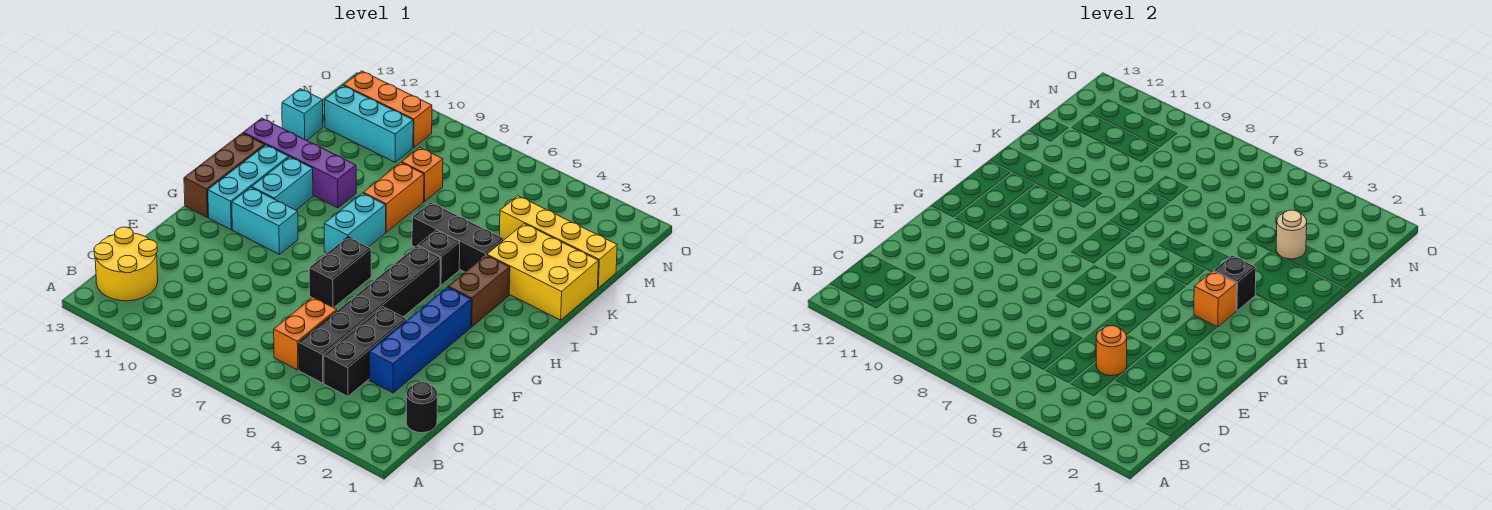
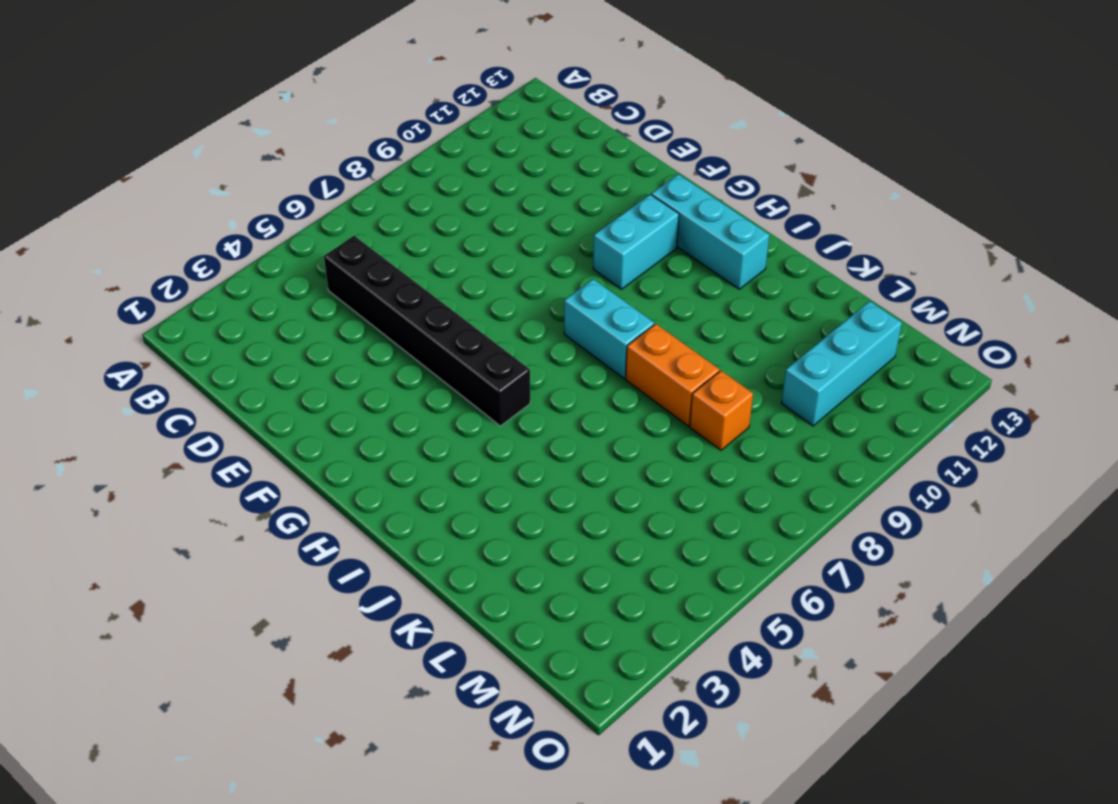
none -> yellow 2x2 round brick [94,227,158,301]
none -> black 1x1 round brick [406,382,437,433]
none -> black 1x3 brick [324,307,407,396]

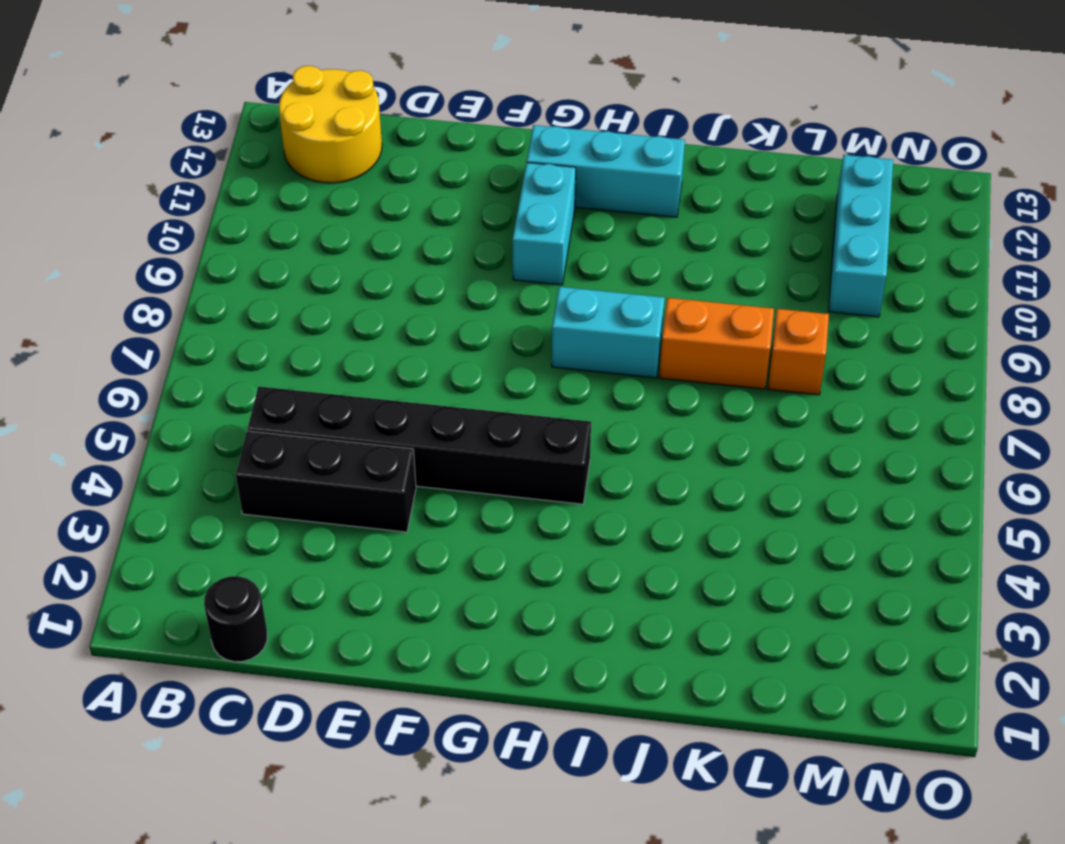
none -> orange 1x2 brick [274,297,337,370]
none -> blue 1x4 brick [369,287,471,393]
none -> black 1x2 brick [309,237,371,308]

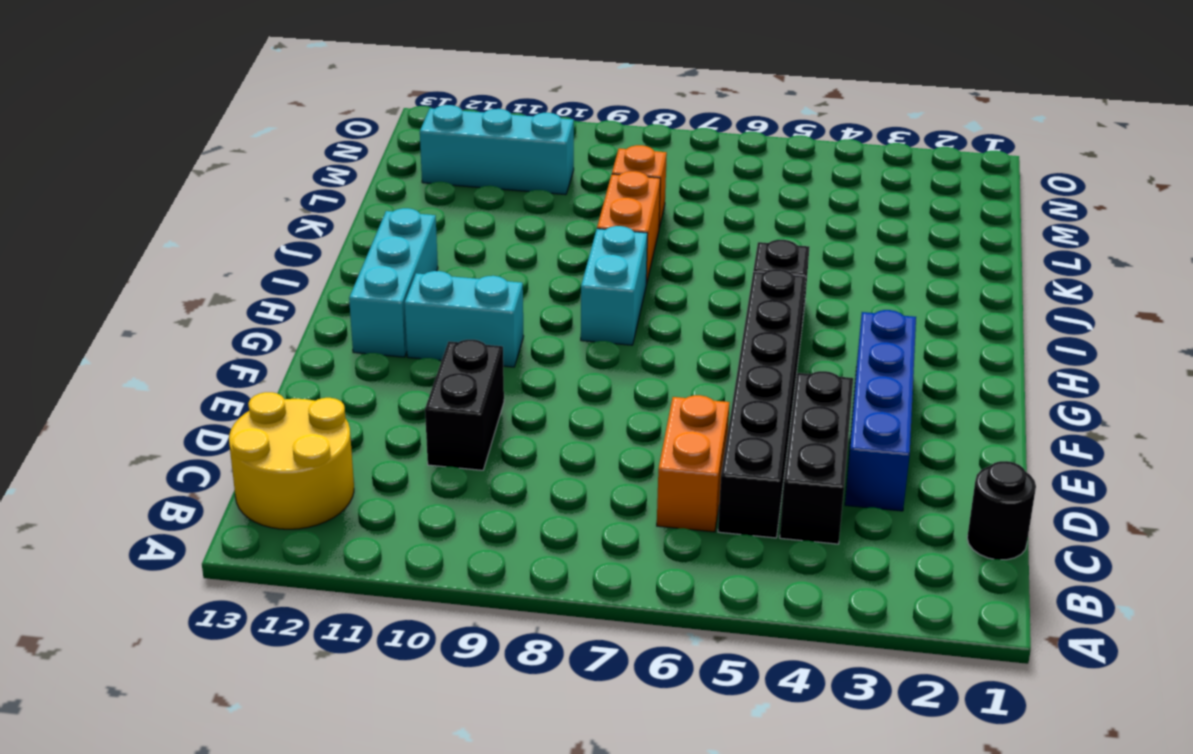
black 1x2 brick [425,340,504,470] -> black 1x2 brick moved to [309,237,371,308]
none -> brown 1x3 brick [184,133,265,217]
none -> brown 1x2 brick [448,255,510,327]
none -> cyan 1x2 brick [252,157,313,210]

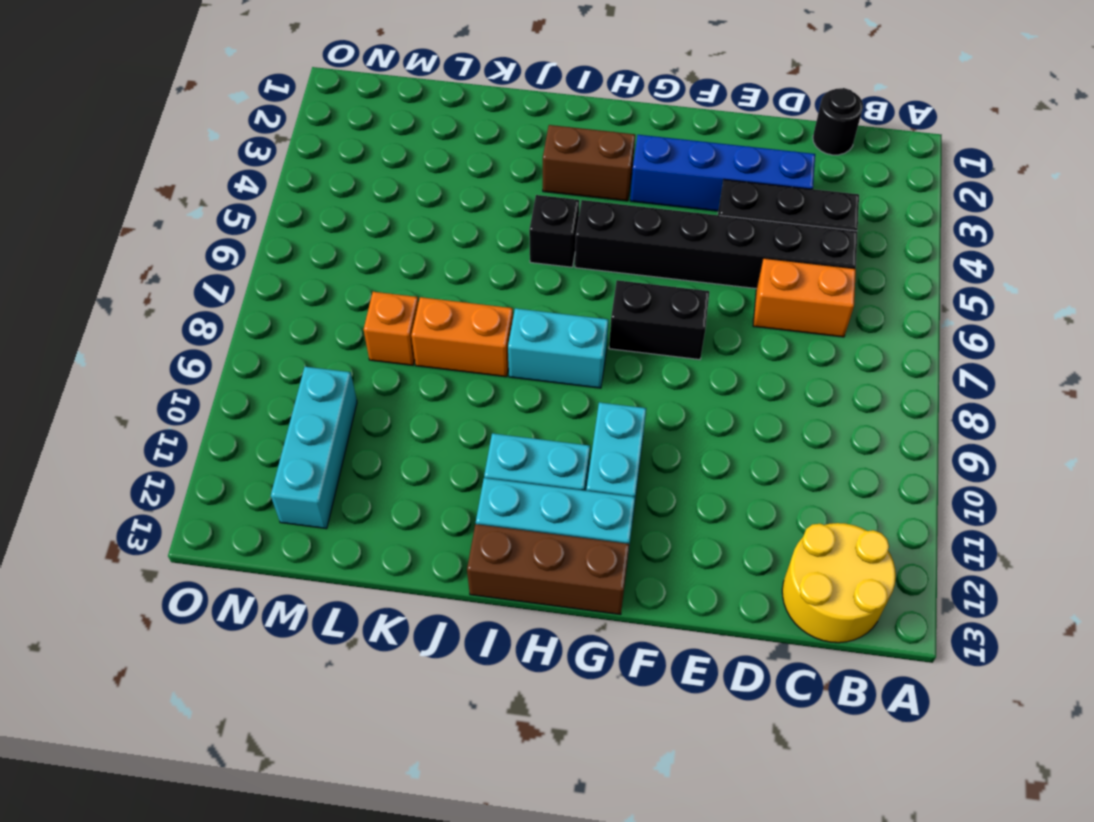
none -> yellow 2x3 brick [487,224,599,320]
none -> black 1x3 brick [412,202,504,272]
none -> purple 1x4 brick [243,118,356,208]

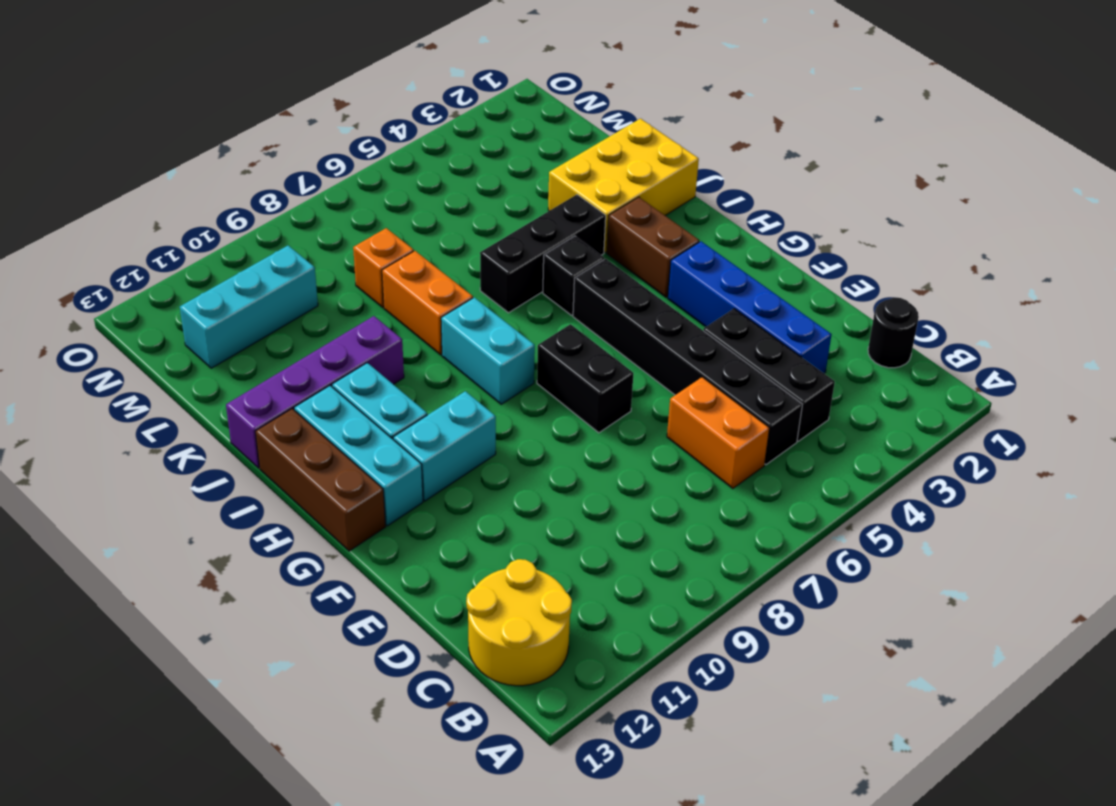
none -> yellow 1x4 brick [499,196,617,288]
none -> cyan 1x1 brick [282,89,323,140]
none -> orange 1x3 brick [344,71,432,147]

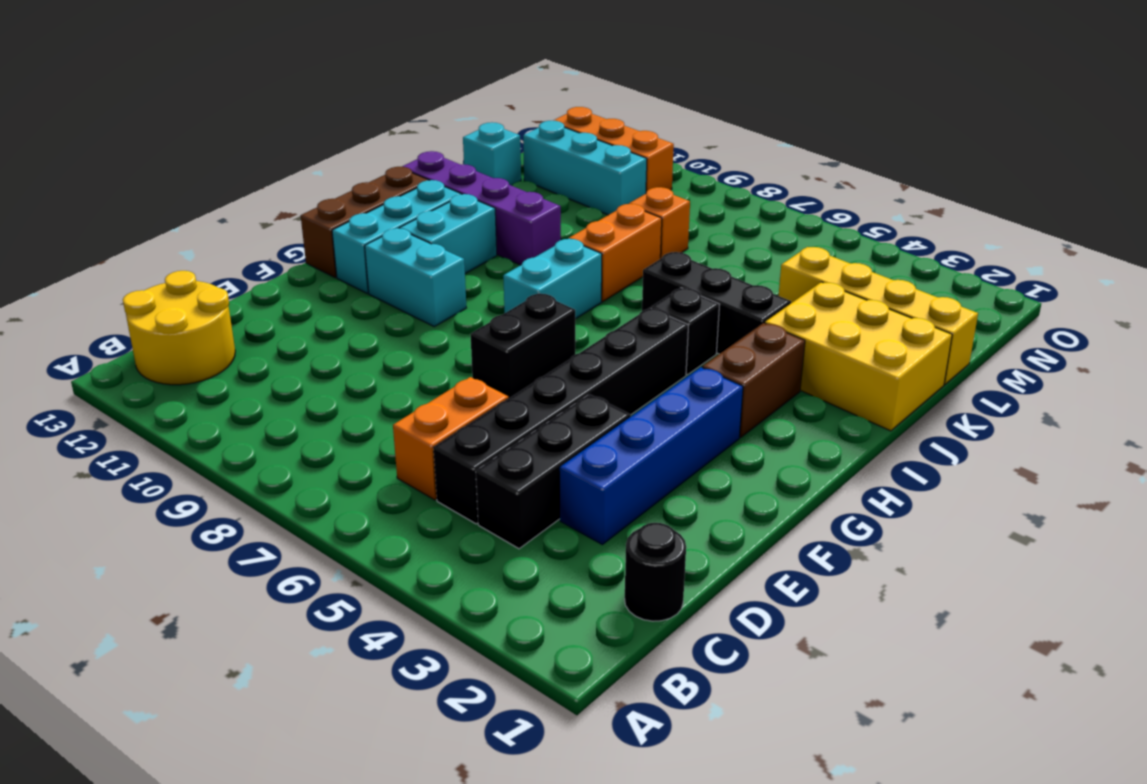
none -> orange 1x1 round brick [1096,326,1127,376]
none -> orange 1x1 brick [1194,271,1237,327]
none -> black 1x1 brick [1214,255,1256,311]

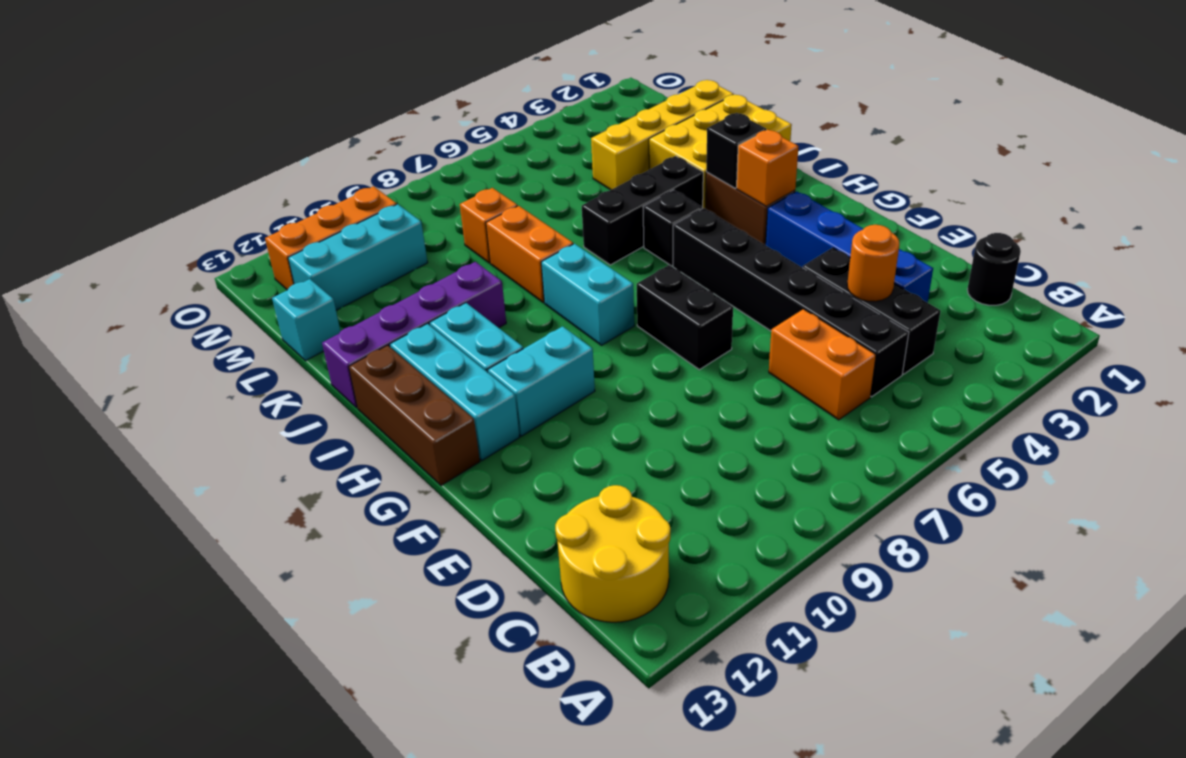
none -> tan 1x1 round brick [1276,210,1307,259]

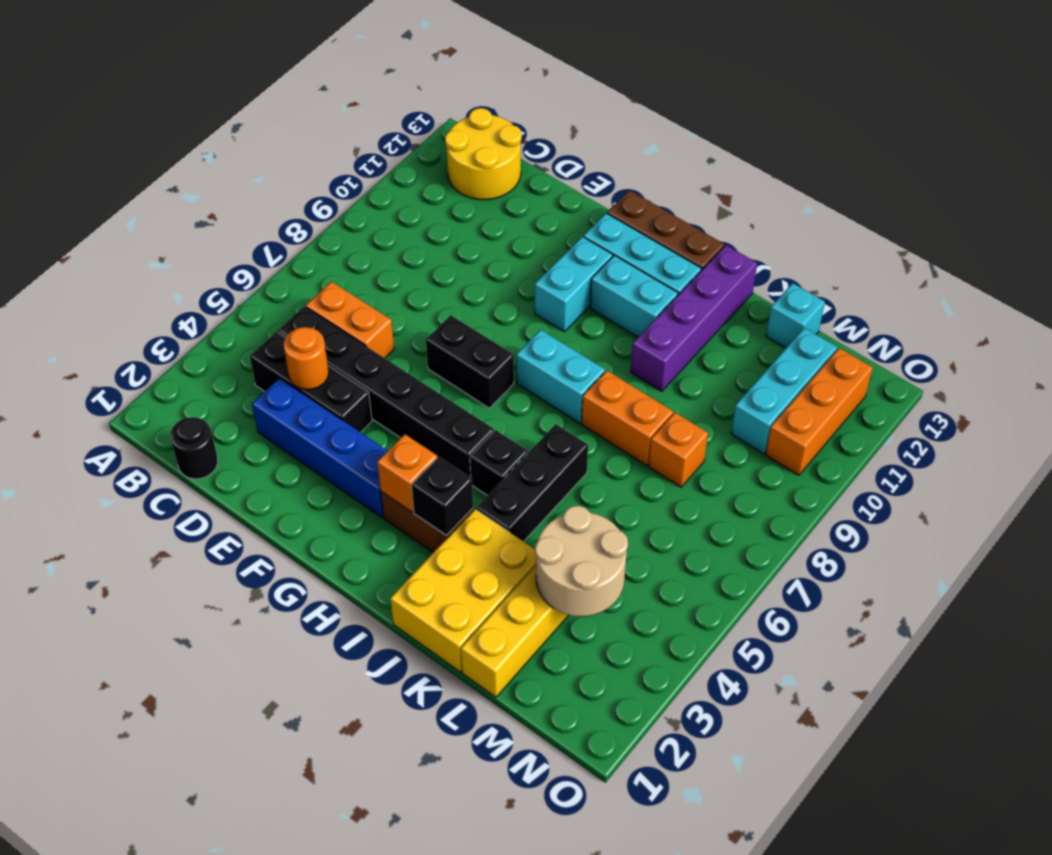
tan 2x2 round brick [535,506,628,617] -> tan 1x1 round brick [1276,210,1307,259]

